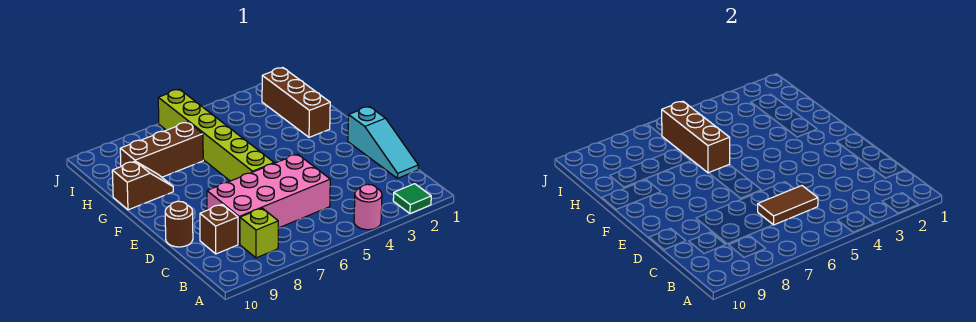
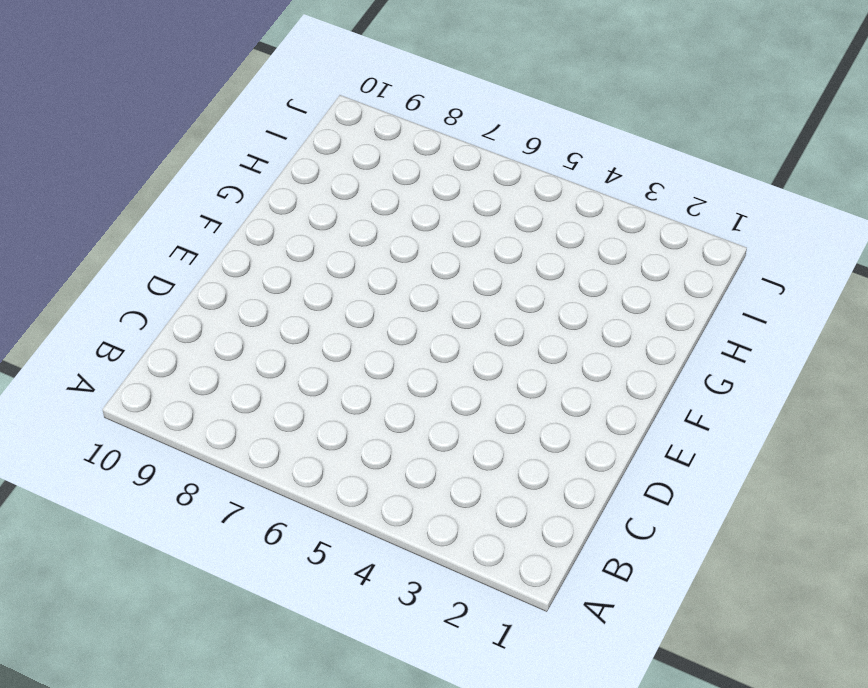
none -> green 1x1 tile [393,184,431,214]
none -> pink 1x1 round brick [354,184,382,230]
none -> lime 1x1 brick [240,208,278,258]

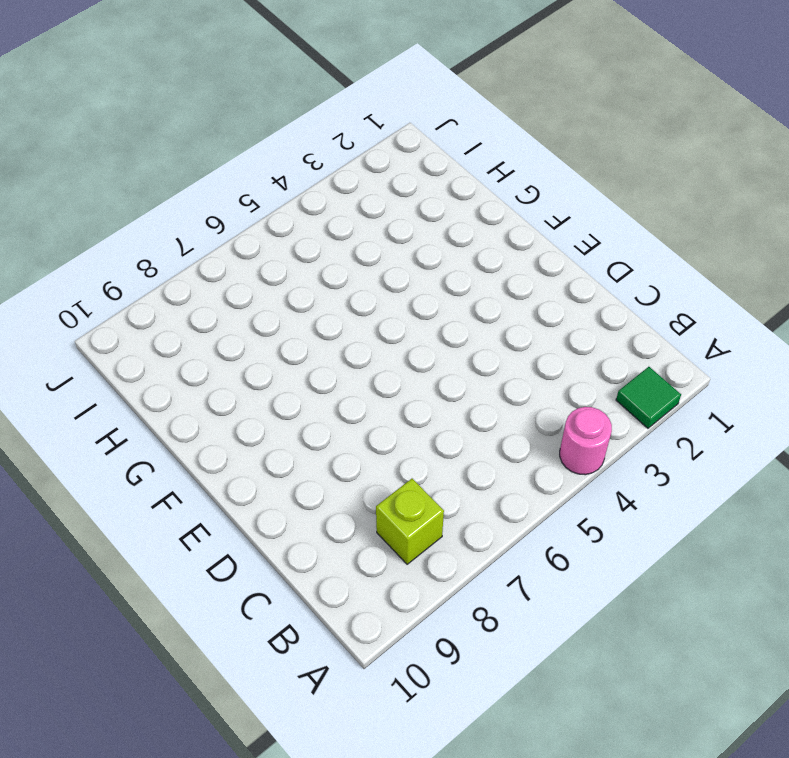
none -> cyan 1x3 slope [348,107,418,178]
none -> pink 2x4 brick [207,154,330,244]
none -> brown 1x1 brick [200,204,238,254]

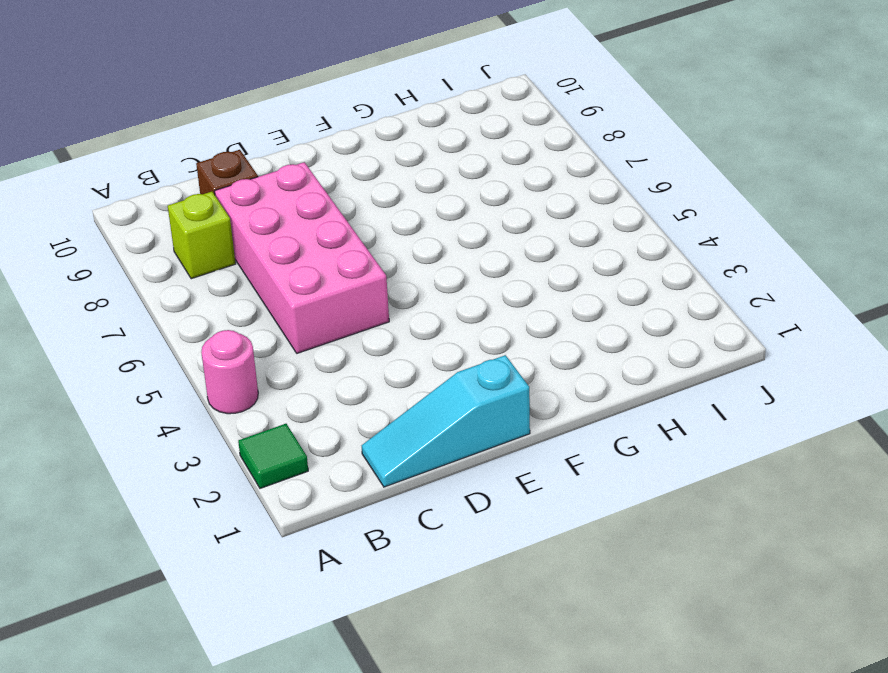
none -> brown 1x1 round brick [165,201,193,247]
none -> lime 1x6 brick [158,89,274,181]
none -> brown 1x3 brick [262,68,330,137]

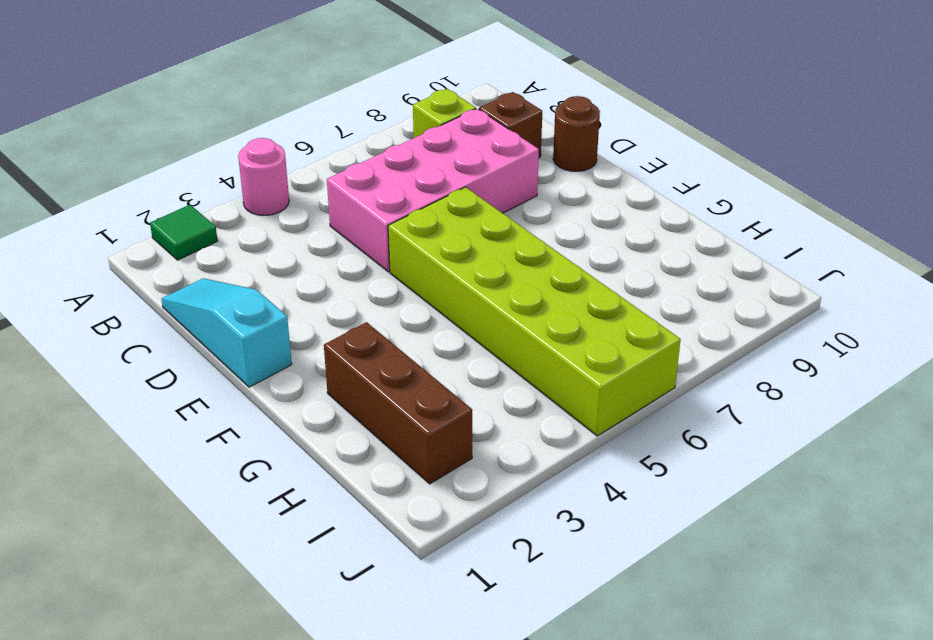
lime 2x6 brick [388,187,681,436] -> lime 1x6 brick [158,89,274,181]
none -> brown 1x2 slope [112,161,173,210]
none -> brown 1x3 brick [120,122,203,177]
none -> brown 1x2 tile [758,186,818,225]

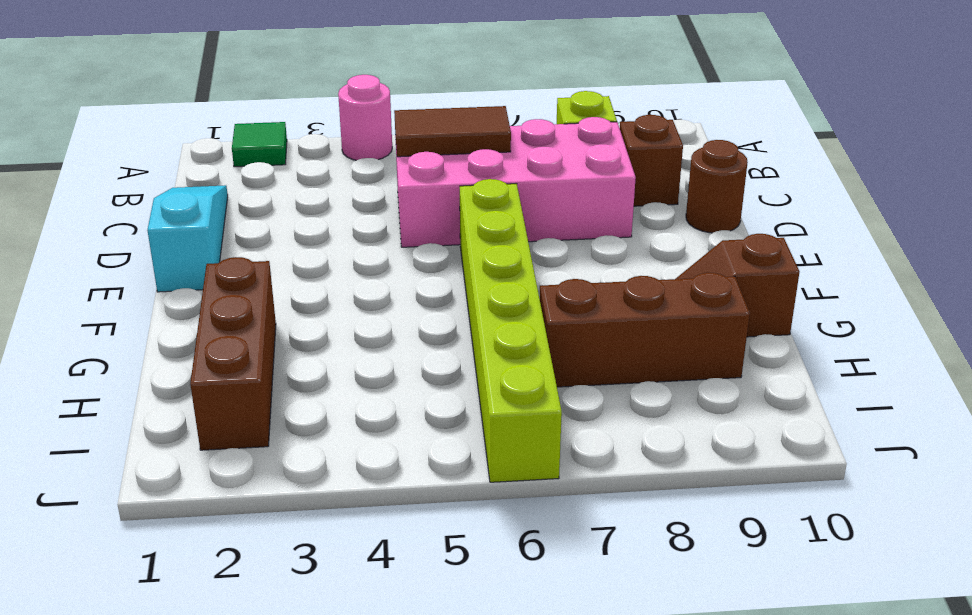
none -> brown 1x3 brick [662,101,730,173]

